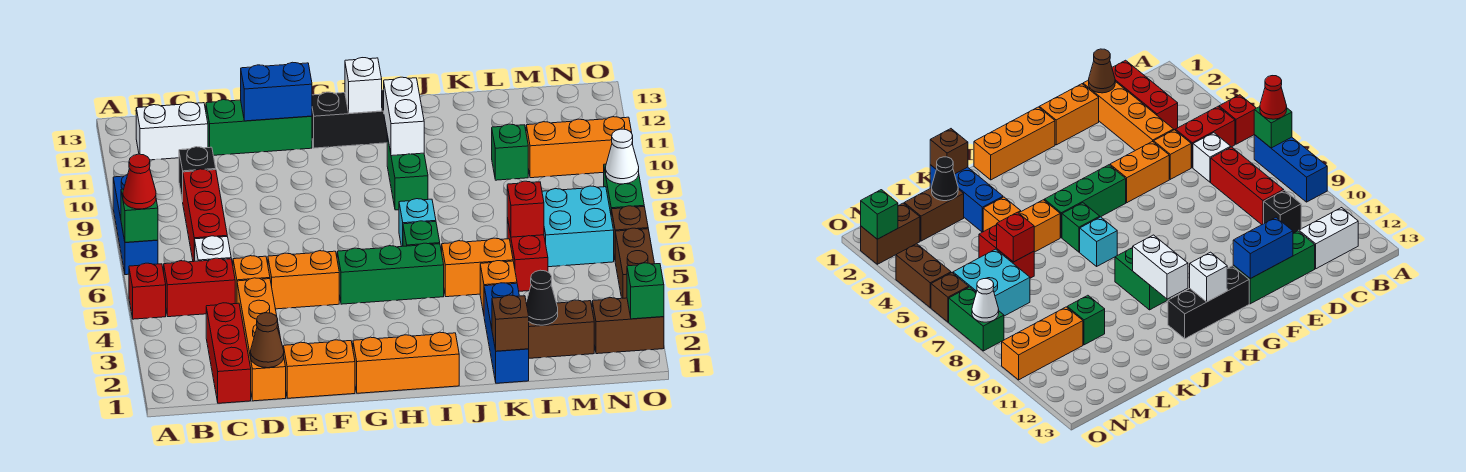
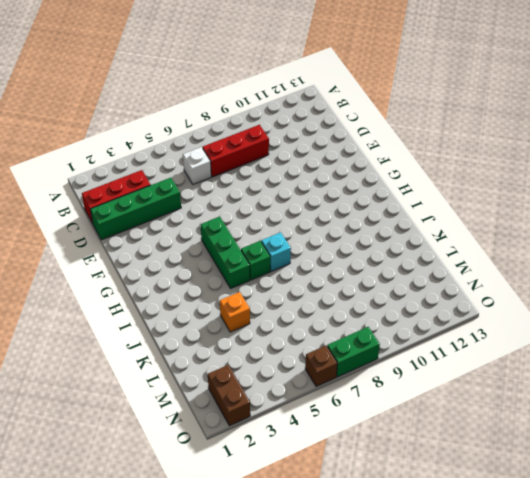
green 1x4 brick [90,178,181,240] -> orange 1x4 brick [237,278,286,401]
none -> red 1x1 brick [129,263,166,319]
none -> blue 1x3 brick [113,175,158,275]
none -> red 1x2 brick [164,258,235,317]
none -> white 1x2 brick [136,102,208,160]

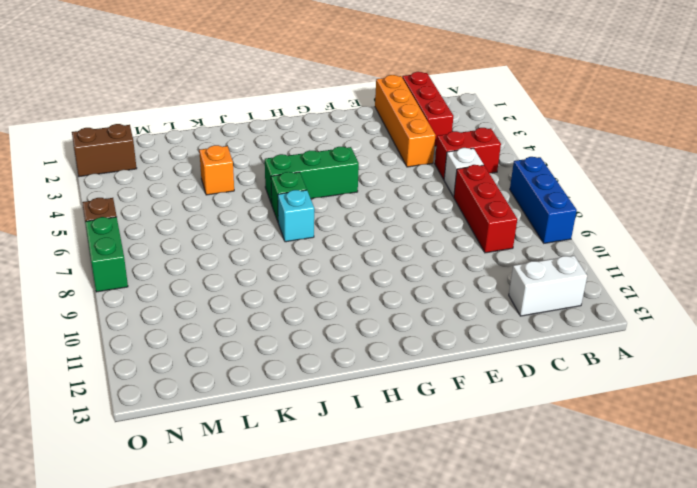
none -> red 1x1 brick [129,263,166,319]
none -> black 1x1 brick [179,147,216,202]
none -> orange 1x1 brick [233,256,270,304]
none -> green 1x3 brick [206,100,312,155]

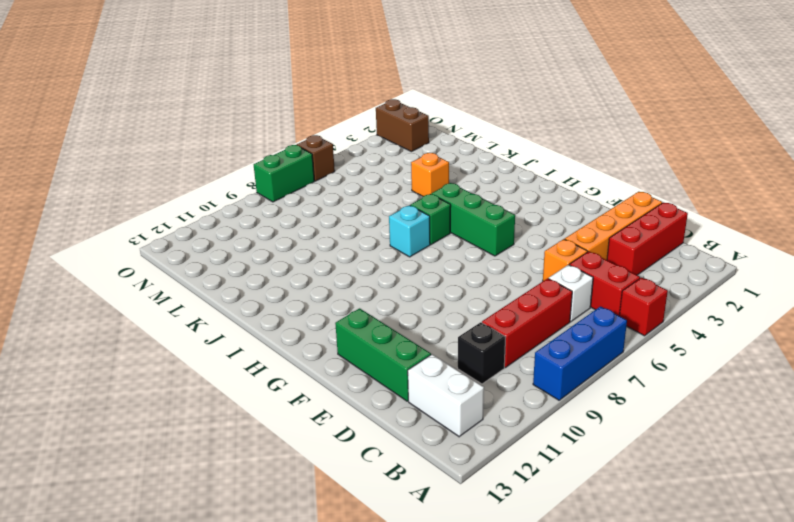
none -> orange 1x2 brick [284,340,355,398]
none -> orange 1x2 brick [268,251,339,309]
none -> orange 1x3 brick [353,332,459,393]
none -> black 1x3 brick [312,90,387,148]

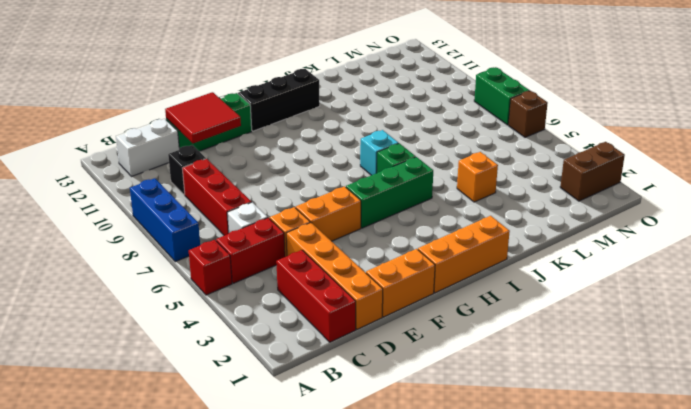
red 2x2 tile [165,92,241,143] -> blue 1x2 brick [241,62,312,121]
none -> green 1x2 brick [387,136,428,210]
none -> orange 1x2 brick [442,238,513,297]
none -> blue 1x3 brick [484,283,529,383]
none -> brown 1x2 brick [529,300,594,358]

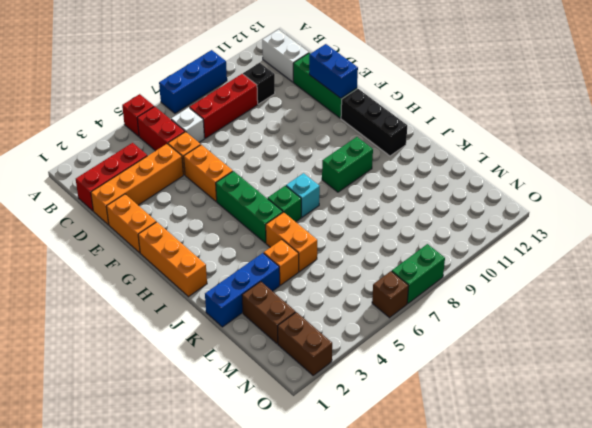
none -> red 1x2 brick [507,218,548,291]
none -> green 1x1 brick [492,124,528,180]
none -> cyan 2x2 brick [542,186,614,267]
none -> orange 1x3 brick [526,117,633,178]

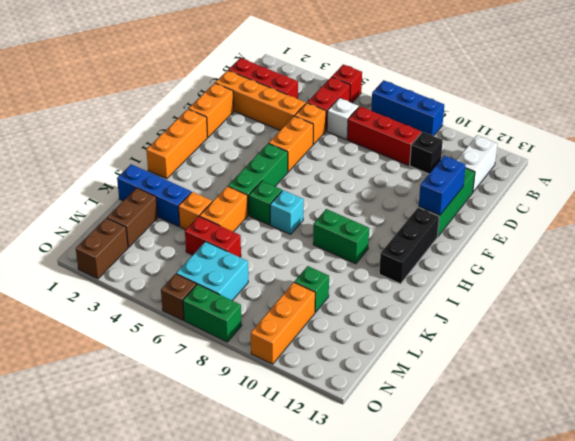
none -> brown 1x2 brick [615,228,655,298]
none -> green 1x1 brick [121,189,158,242]
none -> brown 1x1 cone [251,313,284,368]
none -> white 1x1 brick [345,58,382,113]

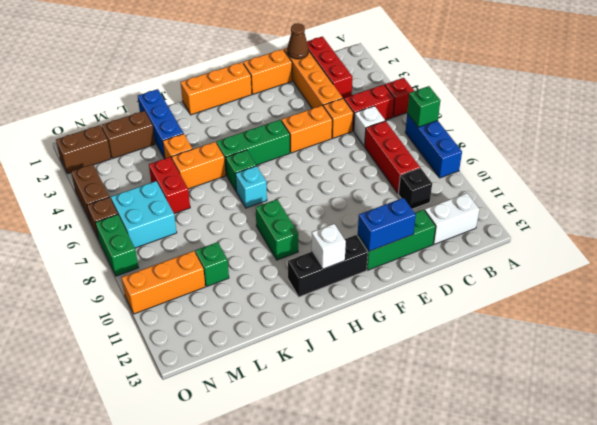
none -> white 1x2 brick [384,77,424,156]
none -> brown 1x1 brick [492,295,529,351]
none -> black 1x1 cone [526,270,558,325]
none -> red 1x1 brick [507,181,544,237]

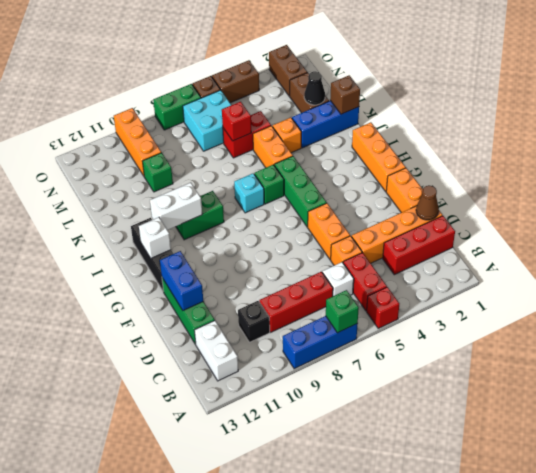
none -> green 1x1 brick [627,263,664,319]
none -> white 1x1 cone [606,129,639,184]
none -> red 1x1 cone [123,154,156,209]

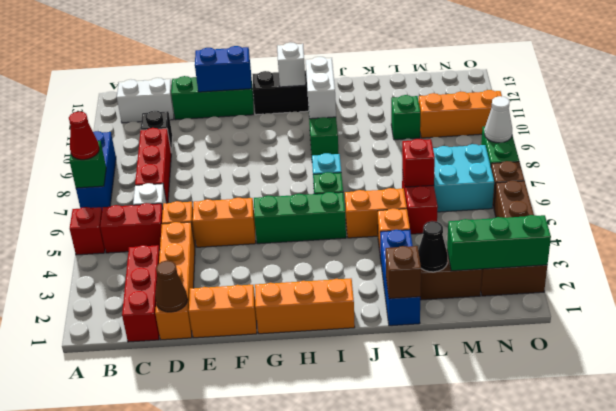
green 1x3 brick [447,215,551,271] -> green 1x1 brick [627,263,664,319]

